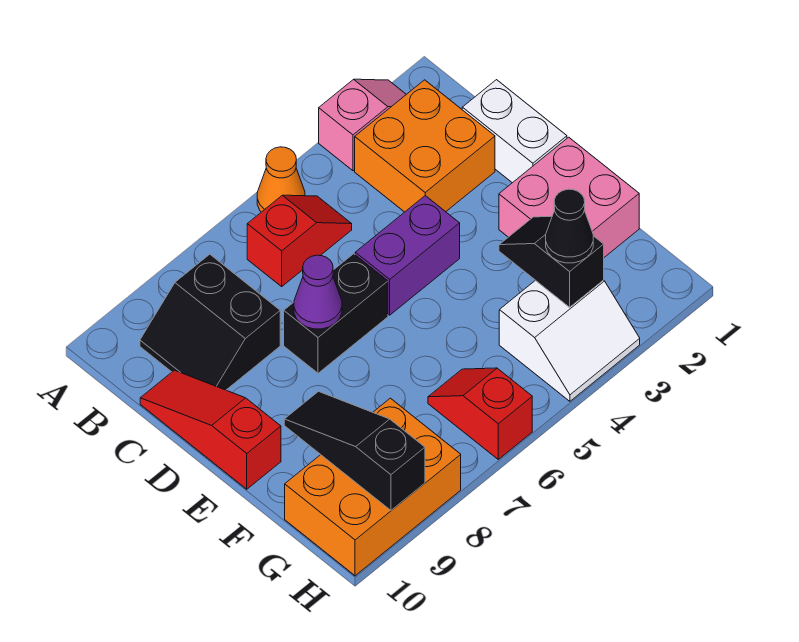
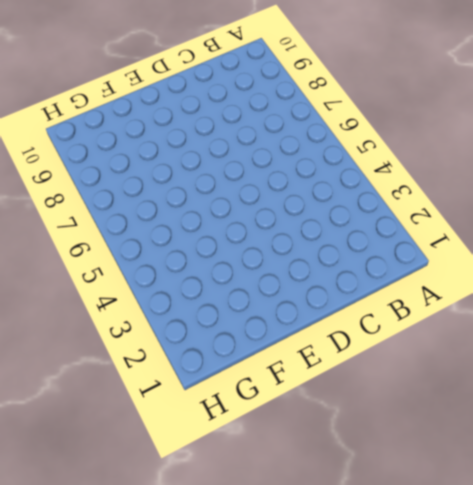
none -> pink 1x2 slope [319,79,406,171]
none -> orange 1x1 cone [257,147,305,212]
none -> orange 2x2 brick [355,80,495,212]

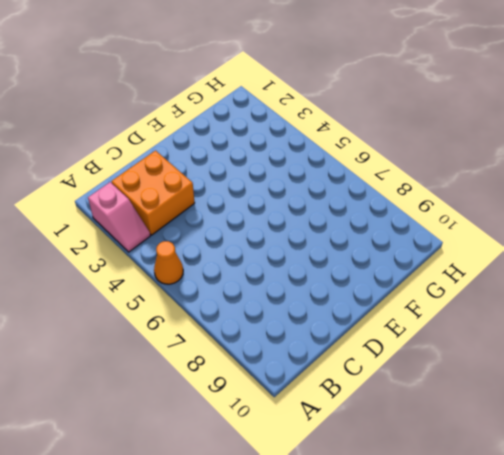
pink 1x2 slope [88,182,150,252] -> pink 1x2 slope turned to [319,79,406,171]
none -> red 1x2 slope [247,195,352,286]
none -> black 2x2 slope [140,254,280,390]
none -> white 1x2 brick [462,80,567,183]

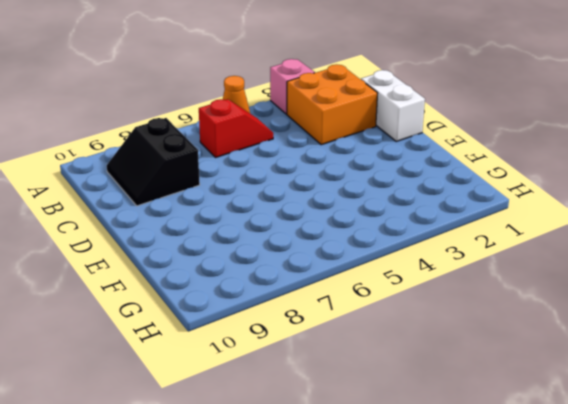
none -> red 1x3 slope [140,370,281,489]
none -> purple 1x2 brick [355,196,460,315]
none -> black 1x2 brick [284,254,388,373]

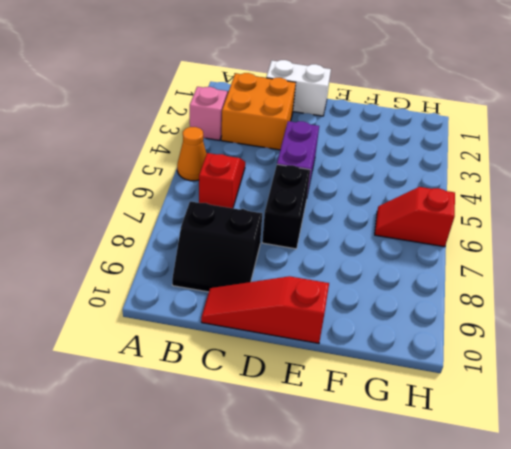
none -> pink 2x2 brick [499,137,639,257]
none -> white 2x2 slope [499,280,640,401]
none -> orange 2x3 brick [285,398,461,576]

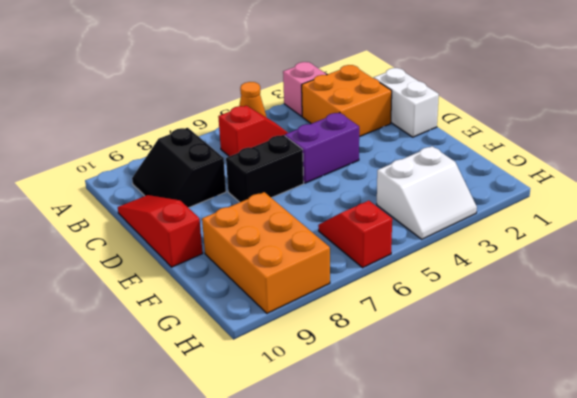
orange 2x3 brick [202,192,330,313] -> orange 2x3 brick turned to [285,398,461,576]
none -> pink 2x2 brick [499,137,639,257]
none -> purple 1x1 cone [294,255,342,329]
none -> black 1x2 slope [499,216,604,307]

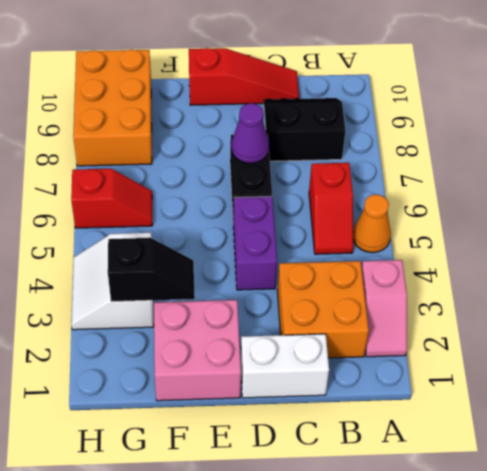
none -> black 1x3 slope [284,391,425,510]
none -> black 1x1 cone [546,189,593,263]

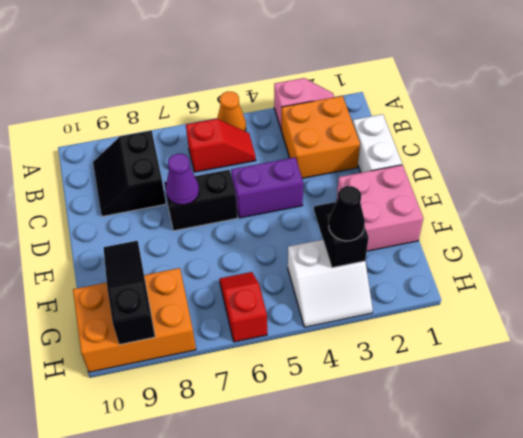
none -> red 1x3 slope [140,370,281,489]

